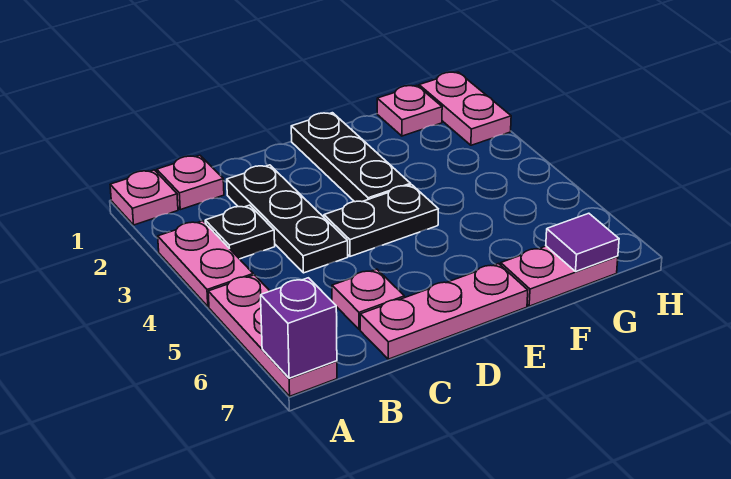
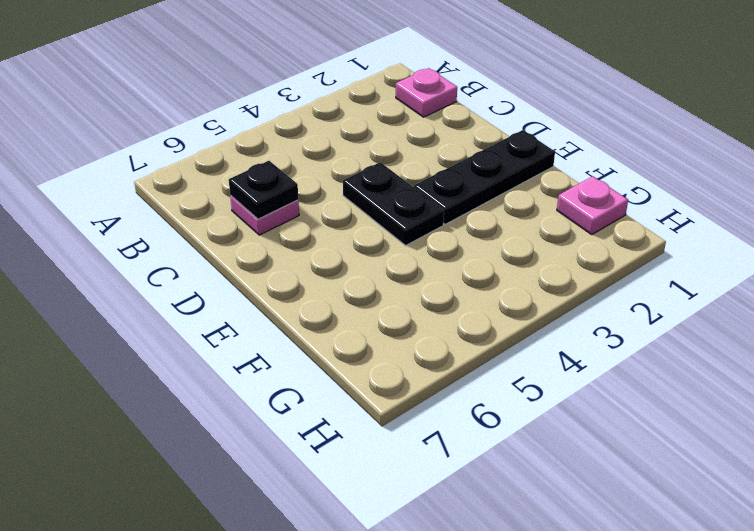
black 1x1 plate [229,161,298,219] -> black 1x1 plate moved to [205,205,275,259]
none -> pink 1x1 plate [110,170,178,225]
none -> pink 1x2 plate [158,221,253,307]
none -> pink 1x3 plate [208,275,337,396]

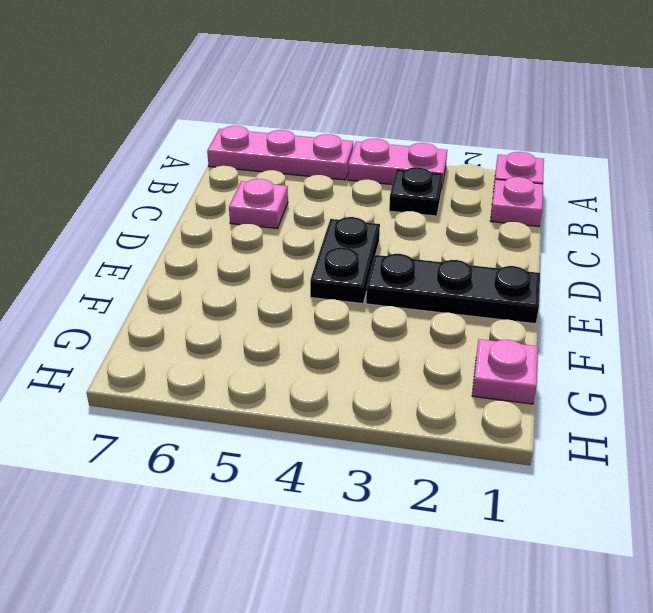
none -> black 1x3 plate [227,165,348,273]
none -> pink 1x3 plate [360,264,528,359]
none -> pink 1x2 plate [501,246,618,306]

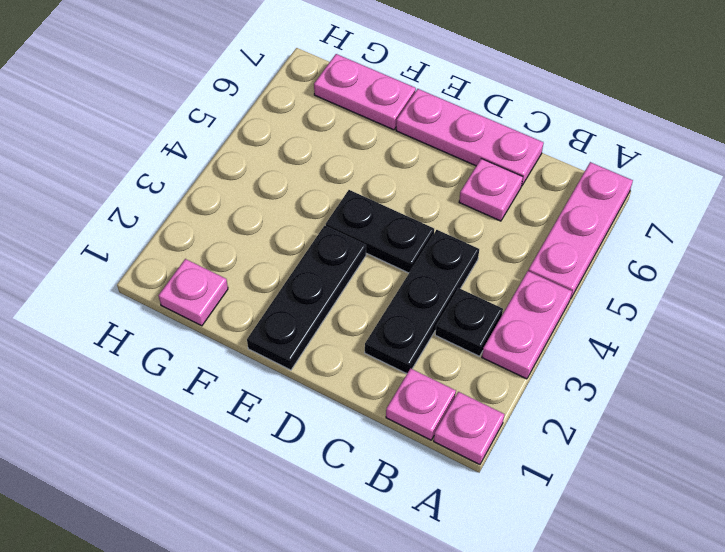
none -> pink 1x2 plate [419,72,511,145]
none -> purple 1x1 brick [261,278,337,378]
none -> purple 1x1 tile [546,213,619,271]

